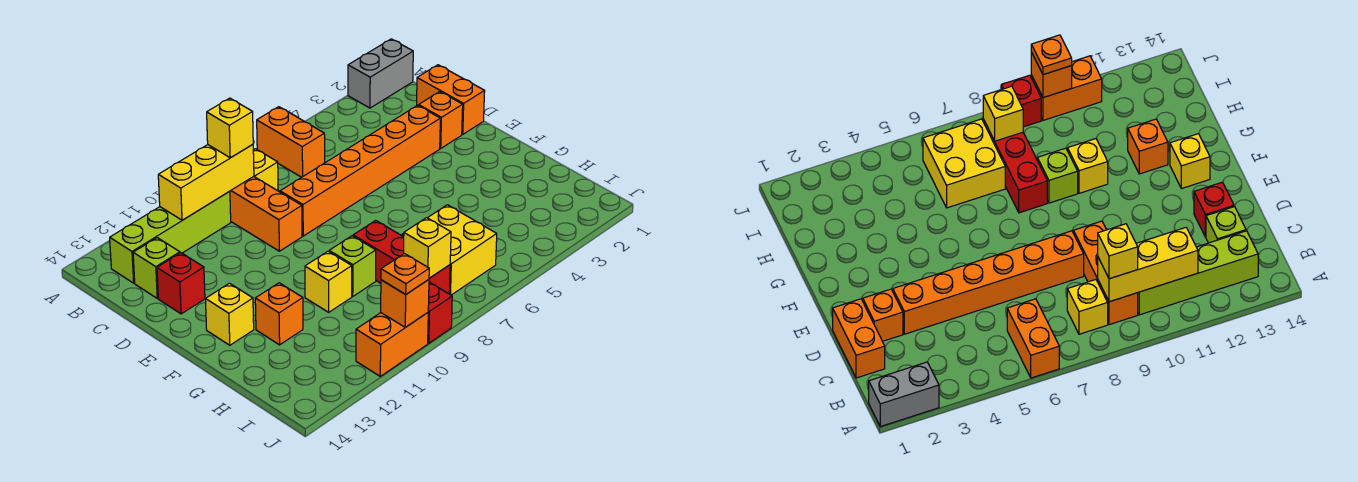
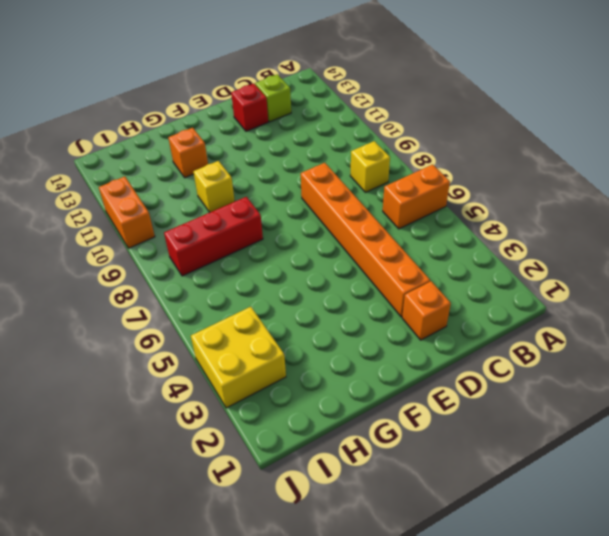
yellow 2x2 brick [191,307,286,408] -> yellow 2x2 brick moved to [402,205,497,295]
none -> grey 1x2 brick [348,39,413,108]
none -> orange 1x3 brick [230,176,302,251]
none -> lime 1x4 brick [110,191,231,283]

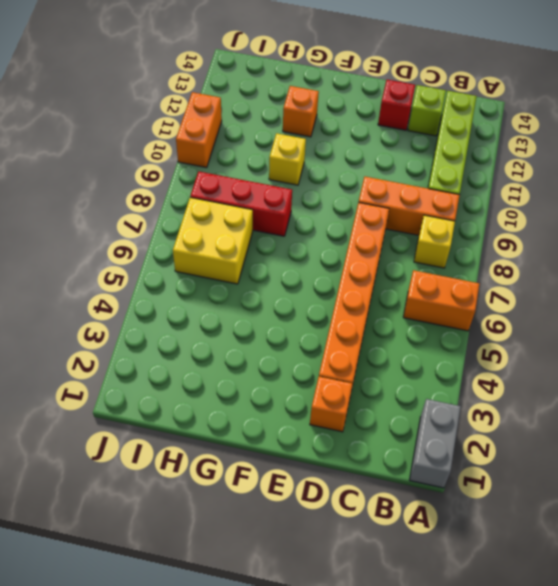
none -> orange 1x2 brick [417,65,485,134]
none -> yellow 1x1 brick [206,283,254,345]
none -> lime 1x1 brick [329,236,376,296]

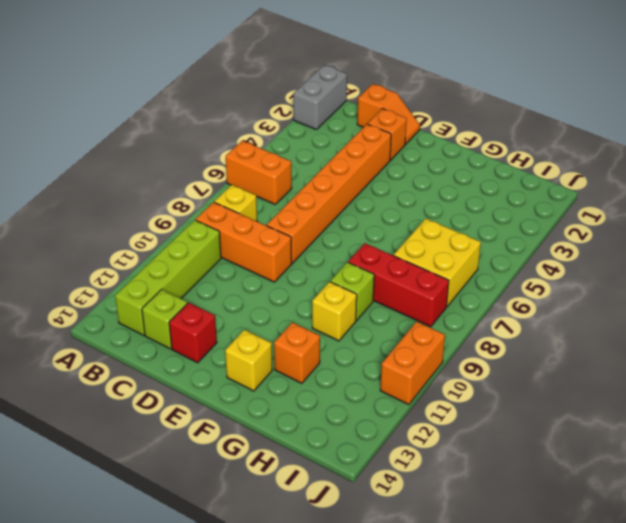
orange 1x2 slope [357,84,420,144] -> orange 1x2 brick [417,65,485,134]
none -> red 1x1 brick [428,282,452,343]
none -> yellow 1x3 brick [158,145,254,220]
none -> yellow 1x1 brick [404,218,451,278]

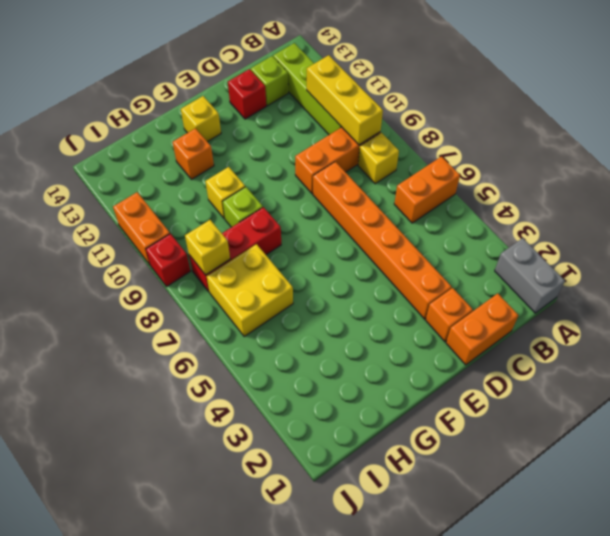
none -> orange 1x1 brick [381,280,429,327]
none -> yellow 1x1 brick [207,98,253,158]
none -> orange 1x1 plate [381,254,429,294]

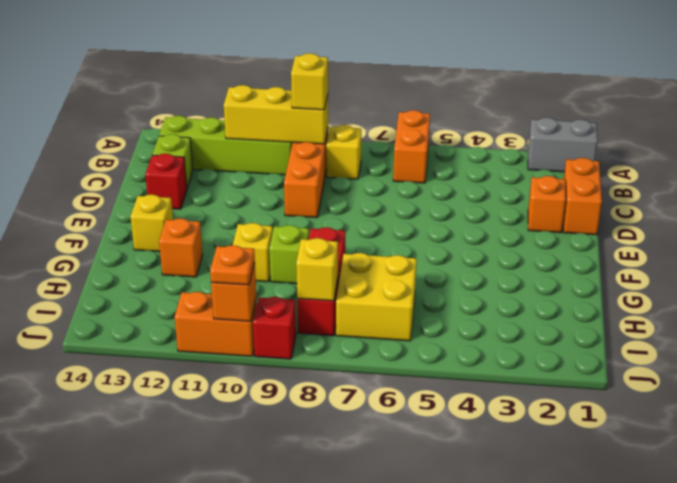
none -> orange 1x6 brick [280,105,440,236]

